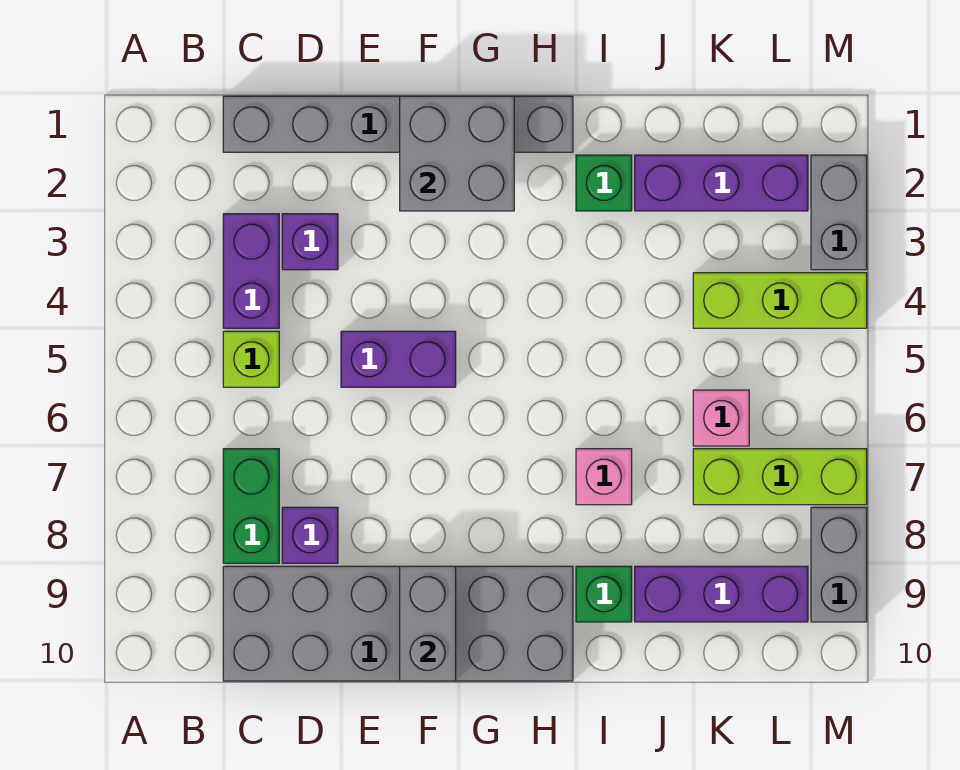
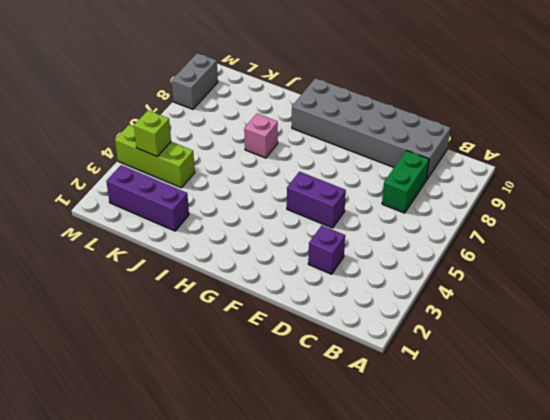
lime 1x1 brick [134,110,171,157] -> lime 1x1 brick moved to [223,331,279,387]
none -> grey 1x6 brick [223,96,573,152]
none -> purple 1x2 brick [223,214,279,328]
none -> purple 1x1 brick [282,507,338,563]

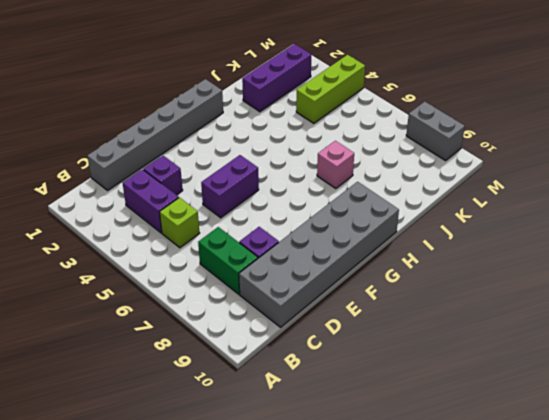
none -> green 1x1 brick [576,155,632,211]
none -> green 1x1 brick [576,566,632,622]
none -> purple 1x3 brick [635,566,808,622]

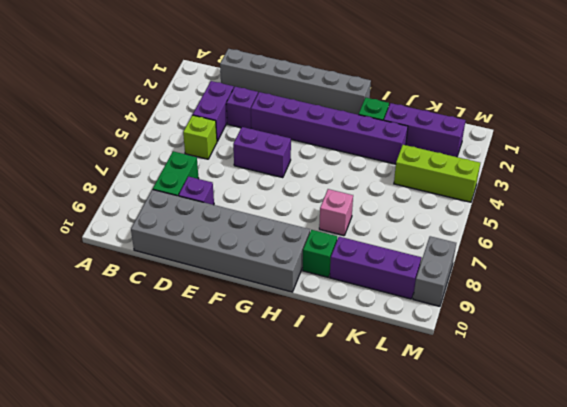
purple 1x6 brick [251,92,408,164] -> none
none -> pink 1x1 brick [693,390,749,446]
none -> lime 1x3 brick [693,449,867,505]
none -> grey 1x2 brick [811,155,867,270]

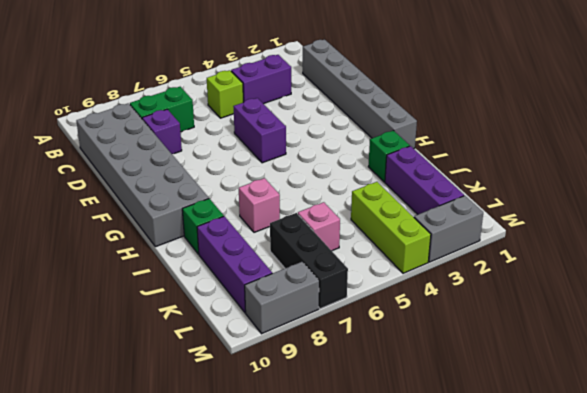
black 1x3 brick [270,213,348,309] -> lime 1x3 brick [693,449,867,505]
none -> purple 1x1 brick [282,214,338,270]
none -> grey 2x2 brick [400,96,514,211]
none -> grey 1x2 brick [400,566,456,681]

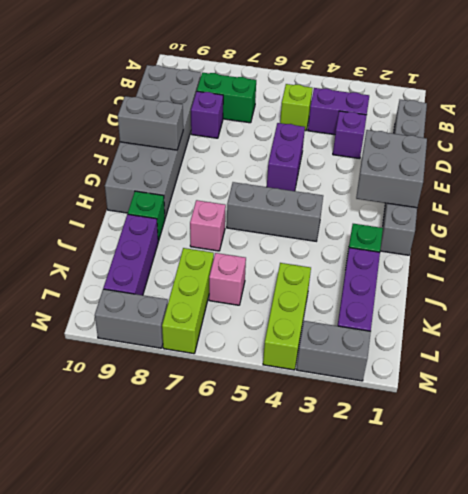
grey 1x3 brick [227,182,323,241] -> none

